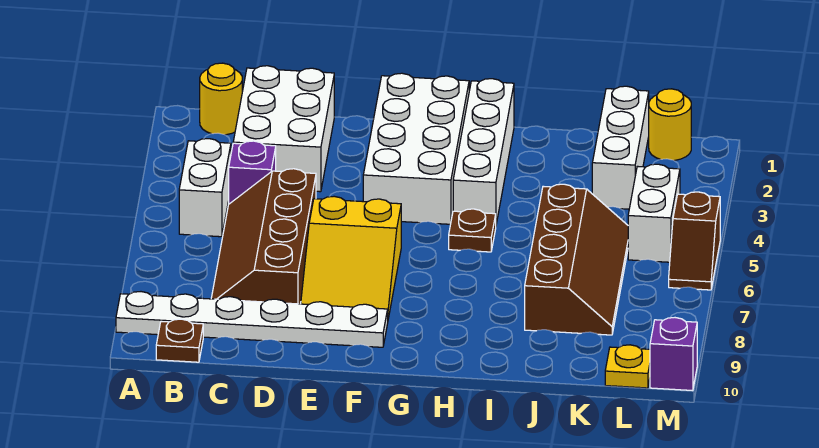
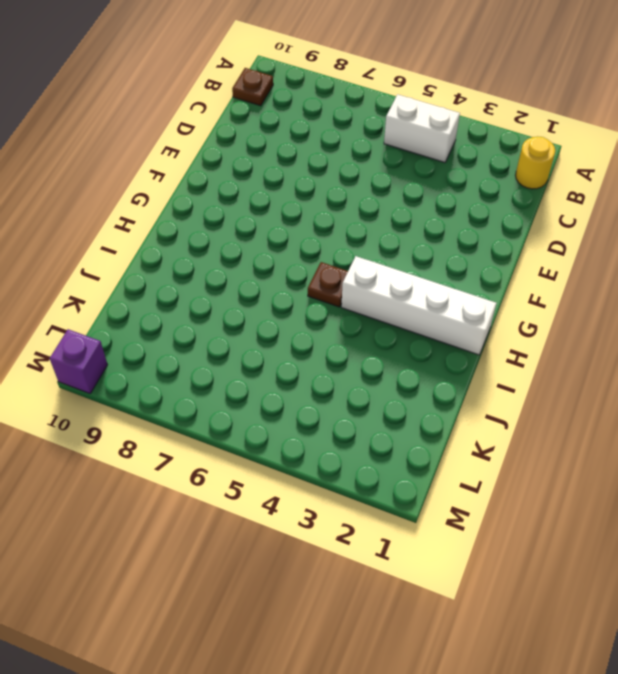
none -> white 1x6 plate [116,292,388,347]
none -> white 2x3 brick [233,66,334,192]
none -> purple 1x1 brick [229,141,276,204]

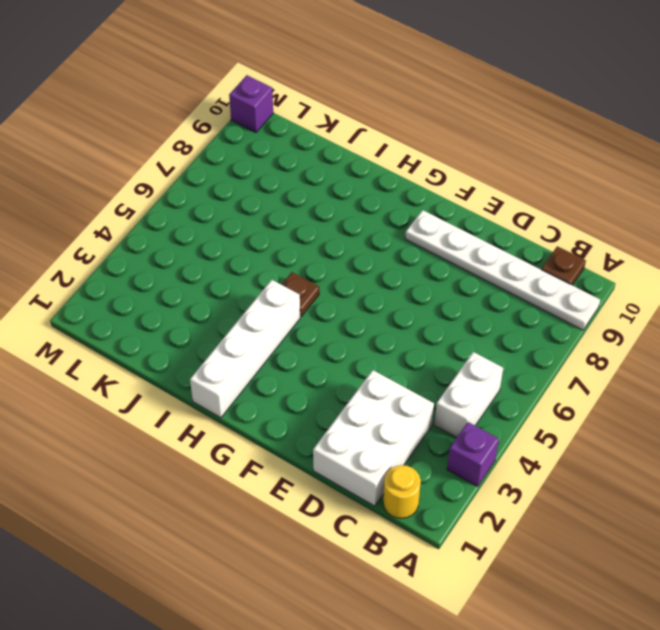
purple 1x1 brick [447,422,499,486] -> purple 1x1 brick moved to [229,141,276,204]
none -> brown 2x4 slope [211,169,316,304]
none -> yellow 2x3 slope [301,196,401,318]
none -> white 2x4 brick [363,73,469,224]

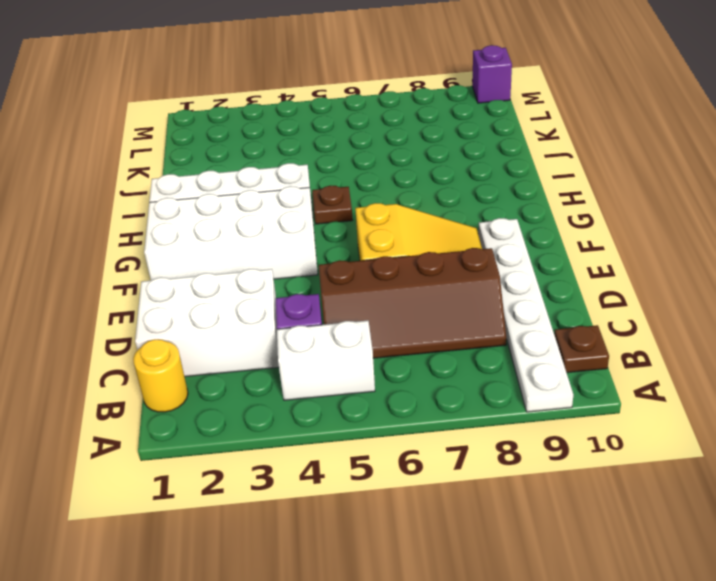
none -> brown 2x4 slope [525,184,628,335]
none -> white 1x3 brick [592,86,649,209]
none -> yellow 1x1 round brick [649,89,691,160]

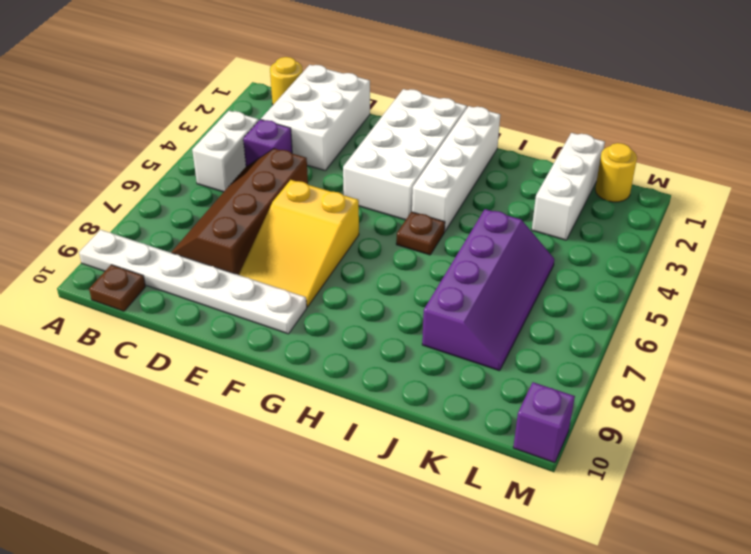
purple 2x4 slope [422,209,554,371] -> brown 2x4 slope [525,184,628,335]
none -> white 1x2 brick [628,164,680,262]
none -> yellow 1x1 plate [605,345,650,388]
none -> brown 1x2 slope [669,192,720,290]

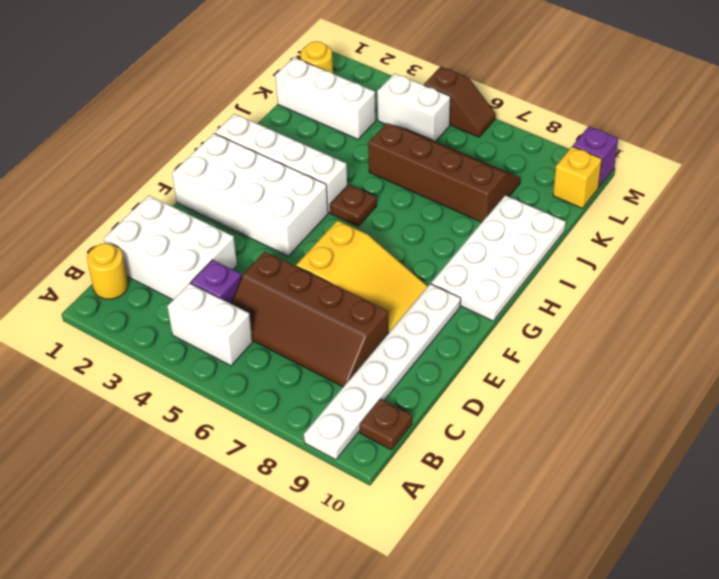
white 2x4 plate [431,195,566,321] -> none
yellow 1x1 brick [553,146,602,208] -> yellow 1x1 plate [605,345,650,388]

